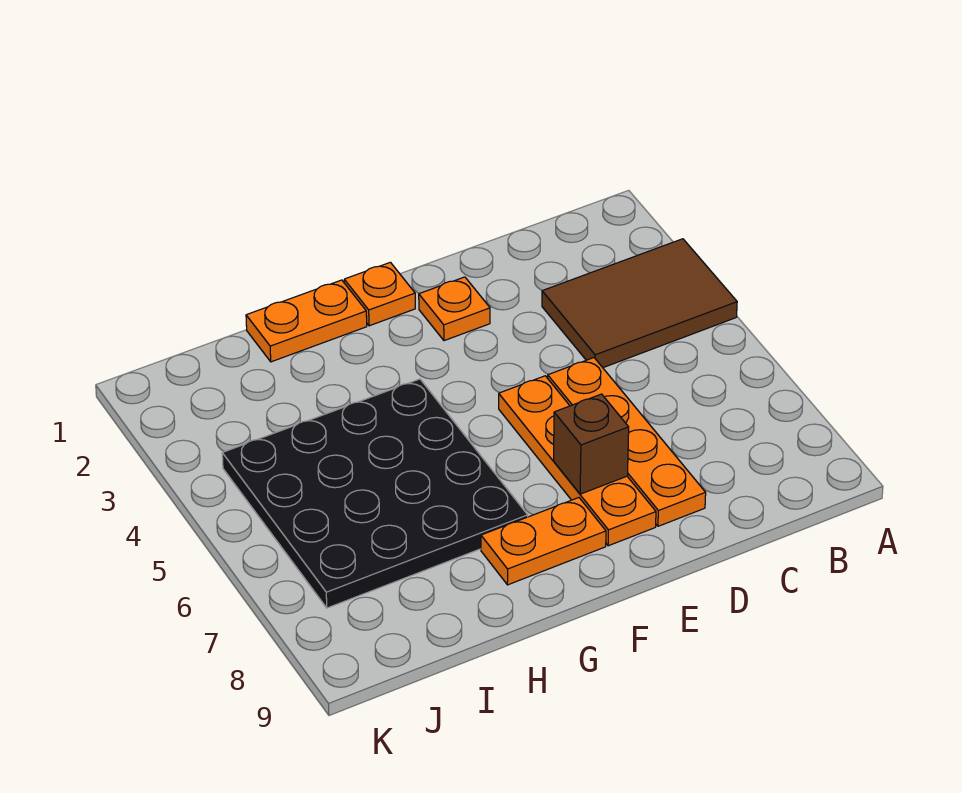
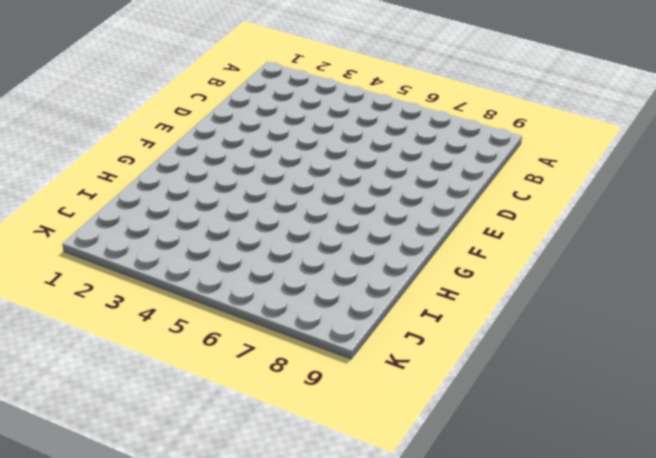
none -> brown 2x3 tile [542,239,737,368]
none -> orange 1x4 plate [548,358,706,526]

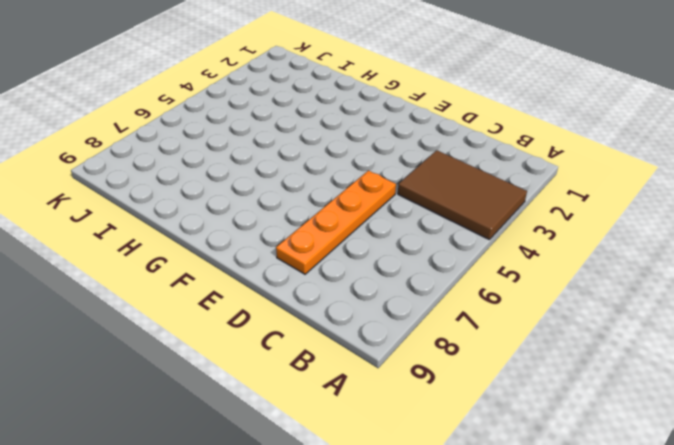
none -> orange 1x1 plate [419,277,490,341]
none -> orange 1x4 plate [499,376,656,546]

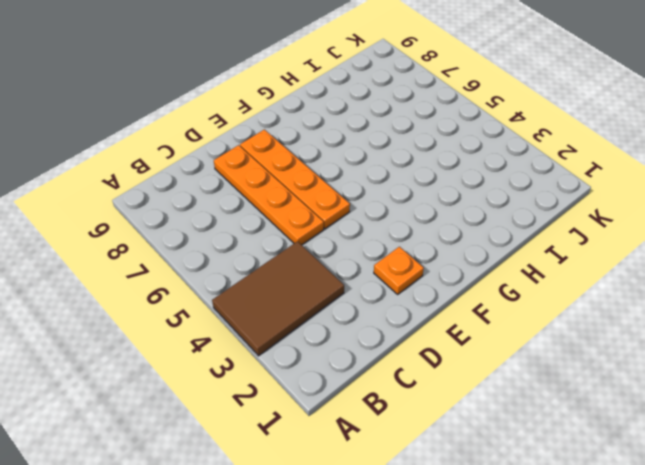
none -> orange 1x1 plate [344,262,415,326]
none -> orange 1x2 plate [481,498,606,585]

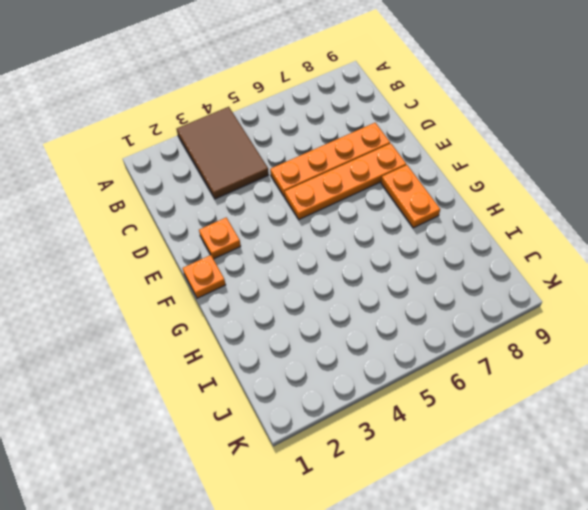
none -> orange 1x2 plate [246,280,367,362]
none -> black 4x4 plate [222,379,528,608]

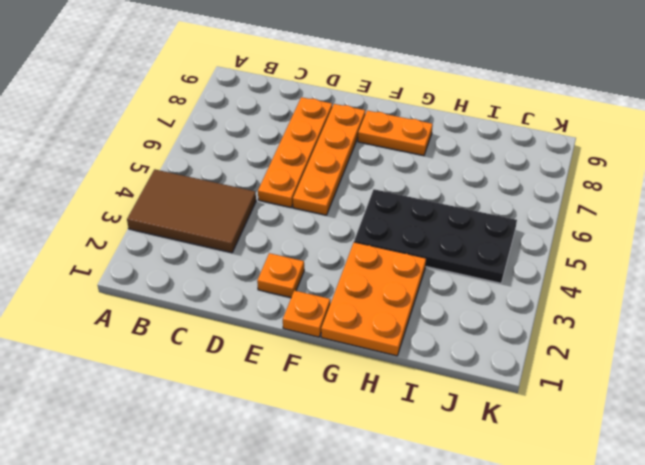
orange 2x3 plate [321,242,426,356] -> orange 1x2 plate [246,280,367,362]
black 2x4 plate [354,189,517,283] -> black 4x4 plate [222,379,528,608]
none -> brown 1x1 brick [554,394,629,494]

